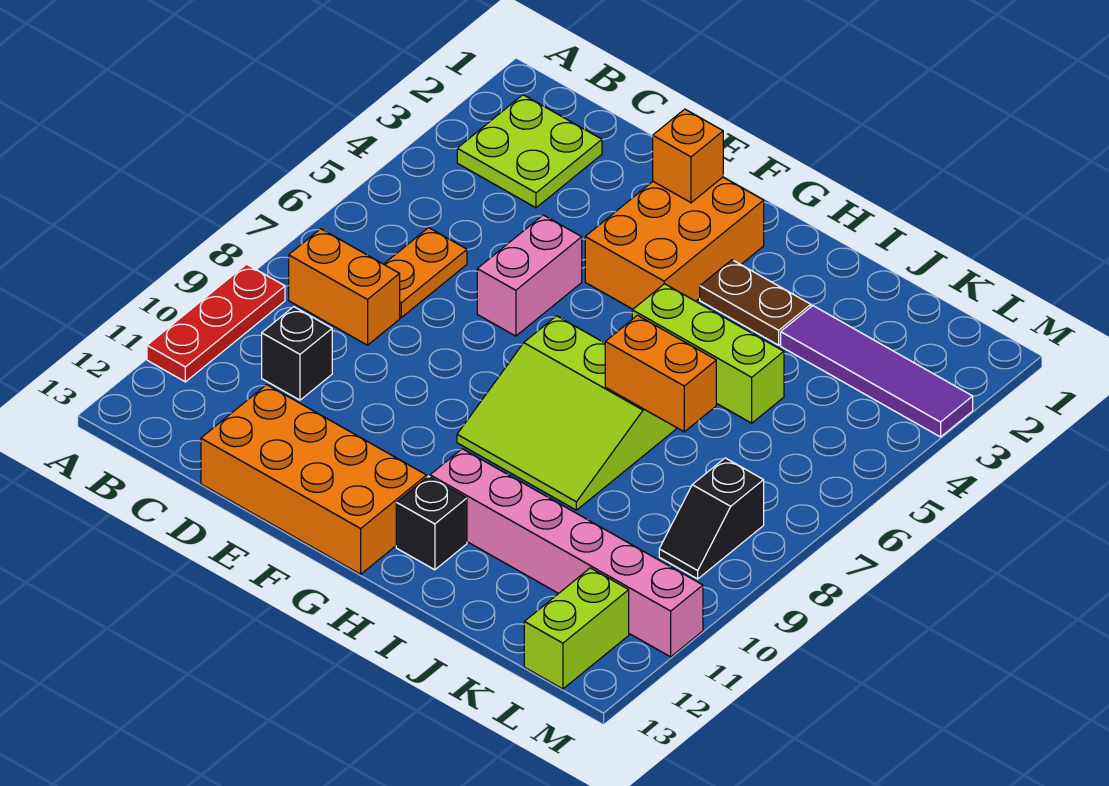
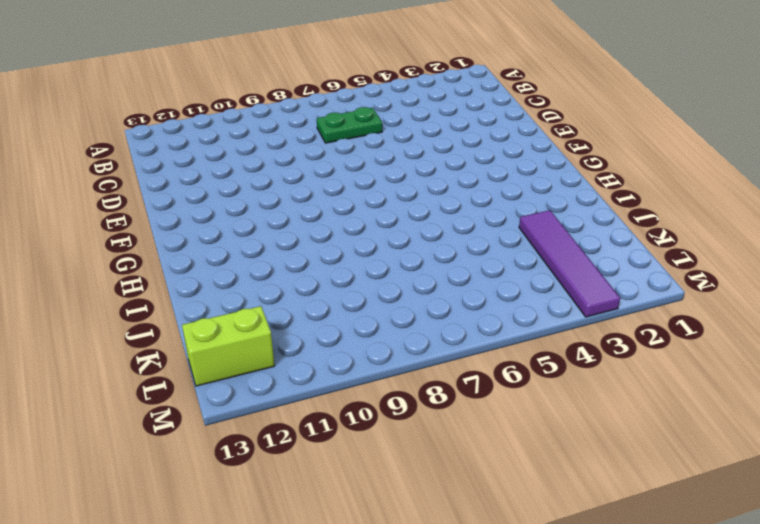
green 1x2 plate [317,107,382,143] -> orange 1x2 plate [384,228,467,318]
none -> red 1x3 plate [147,264,285,382]
none -> lime 2x2 plate [457,95,602,208]
none -> orange 1x2 brick [289,229,400,345]

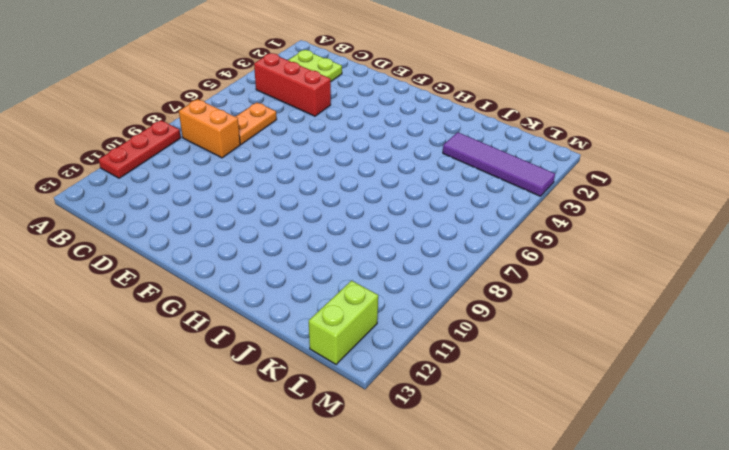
red 1x3 brick [254,53,331,116] -> none
none -> black 1x1 brick [262,307,332,400]
none -> orange 2x4 brick [201,385,427,574]
none -> pink 1x2 brick [477,215,582,336]

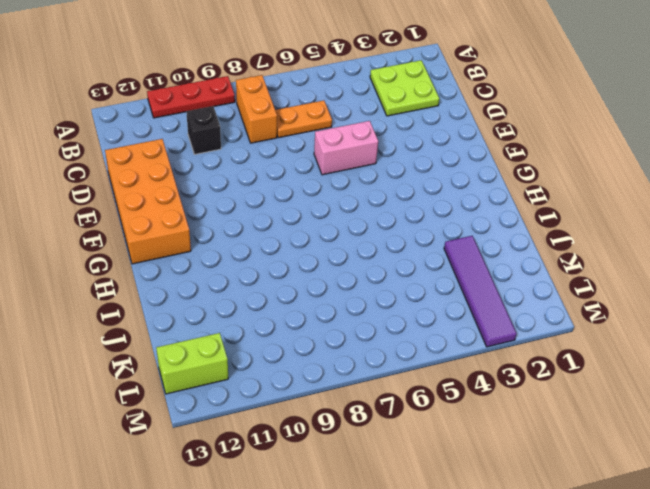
none -> orange 2x3 brick [585,177,764,309]
none -> lime 3x3 slope [457,316,676,510]
none -> brown 1x2 plate [700,260,811,345]

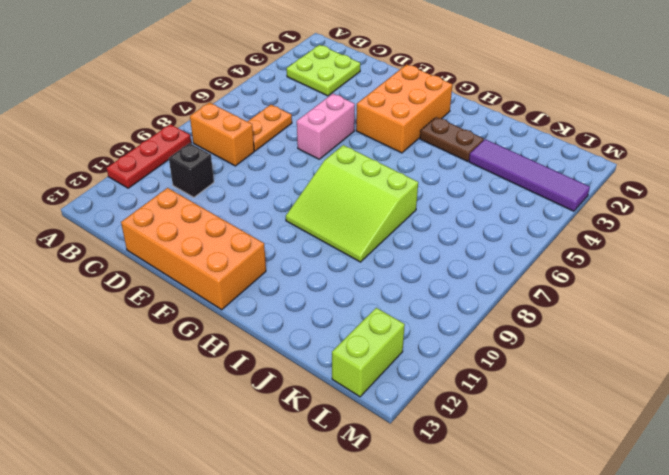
none -> lime 1x3 brick [632,284,784,423]
none -> pink 1x6 brick [430,449,703,657]
none -> black 1x1 brick [396,476,467,570]

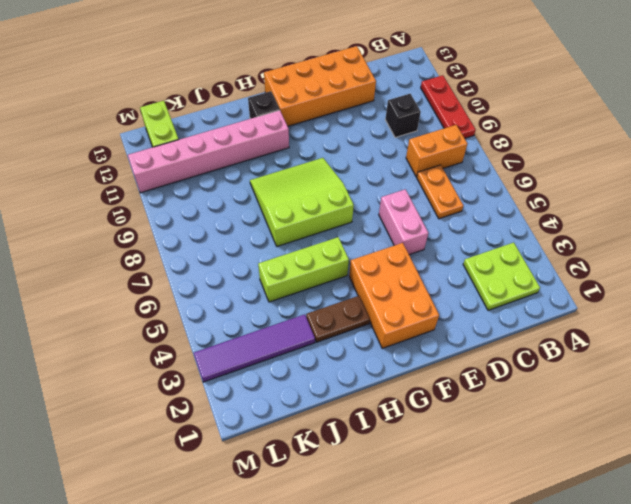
none -> black 1x2 slope [659,458,764,579]
none -> orange 1x1 brick [653,109,723,203]
none -> orange 1x2 brick [605,315,716,432]

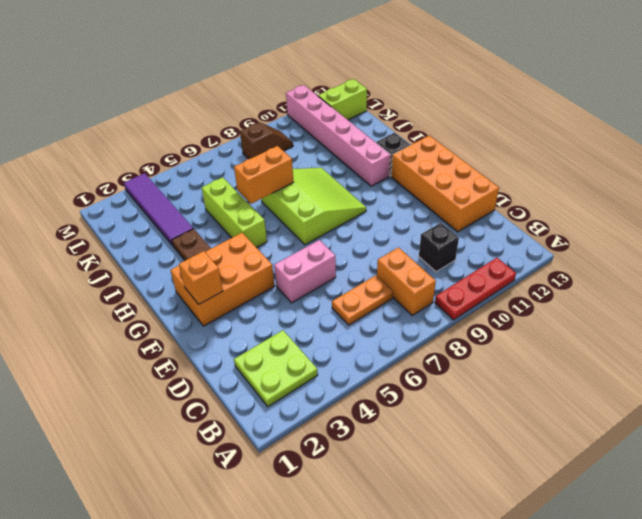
orange 1x2 brick [234,146,294,204] -> orange 1x2 brick turned to [605,315,716,432]
brown 1x2 slope [240,122,293,159] -> black 1x2 slope [659,458,764,579]

